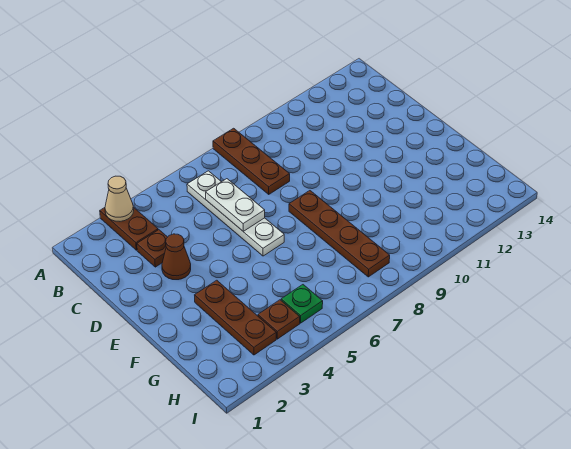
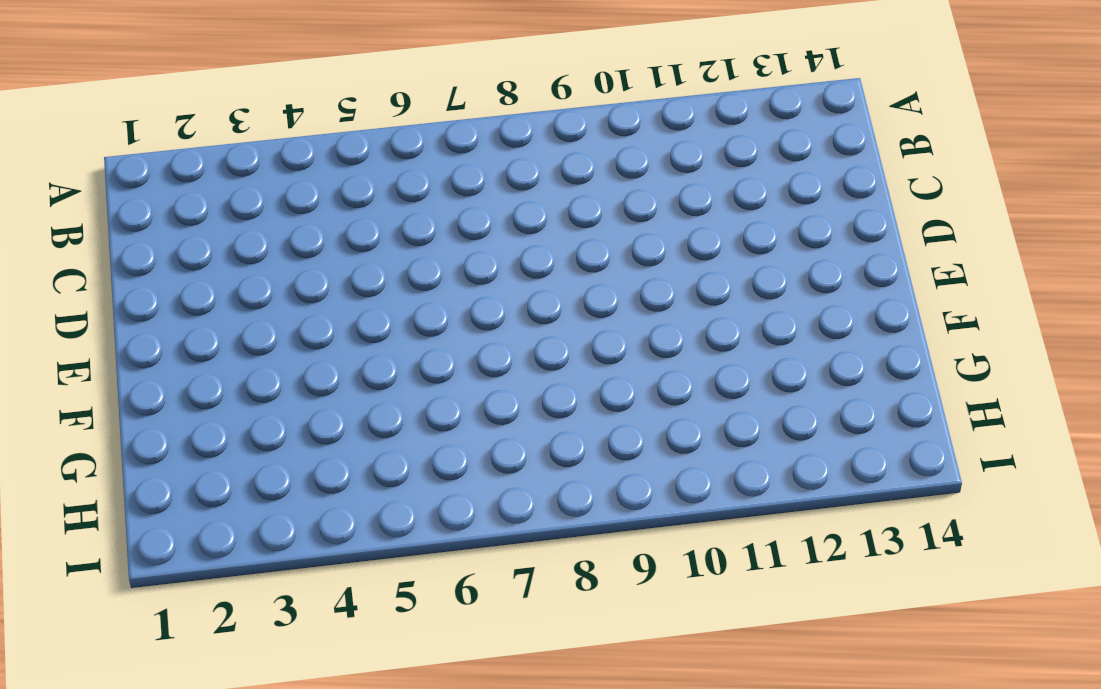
none -> brown 1x2 plate [100,207,158,250]
none -> brown 1x3 plate [213,128,290,194]

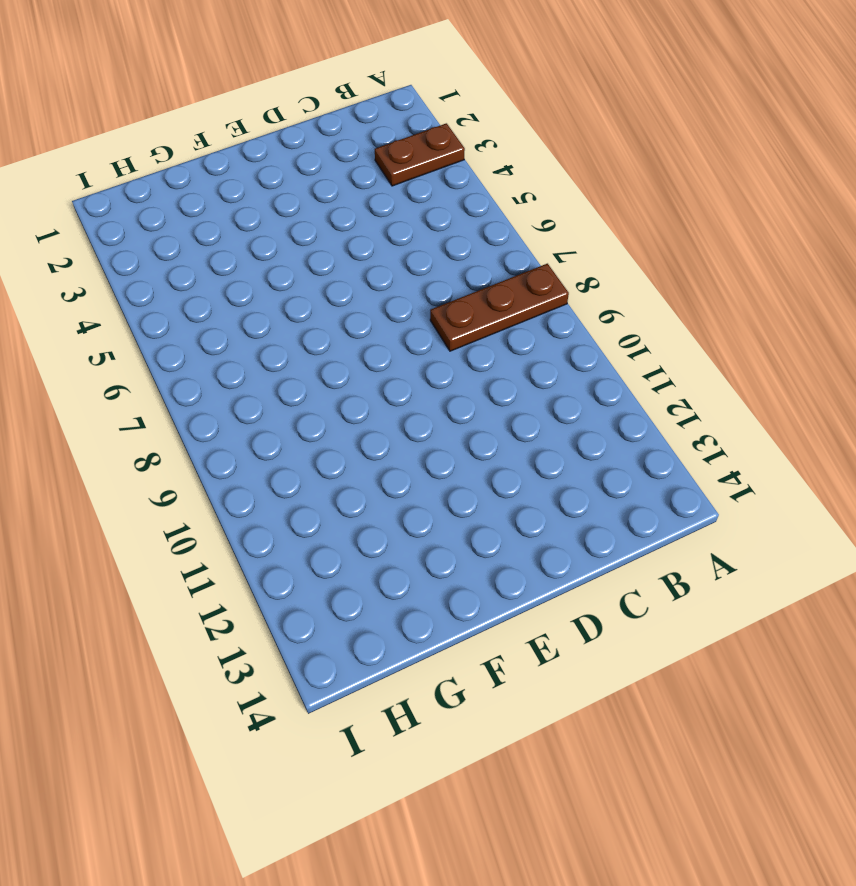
none -> white 1x4 plate [187,171,284,256]
none -> brown 1x1 plate [137,230,167,267]

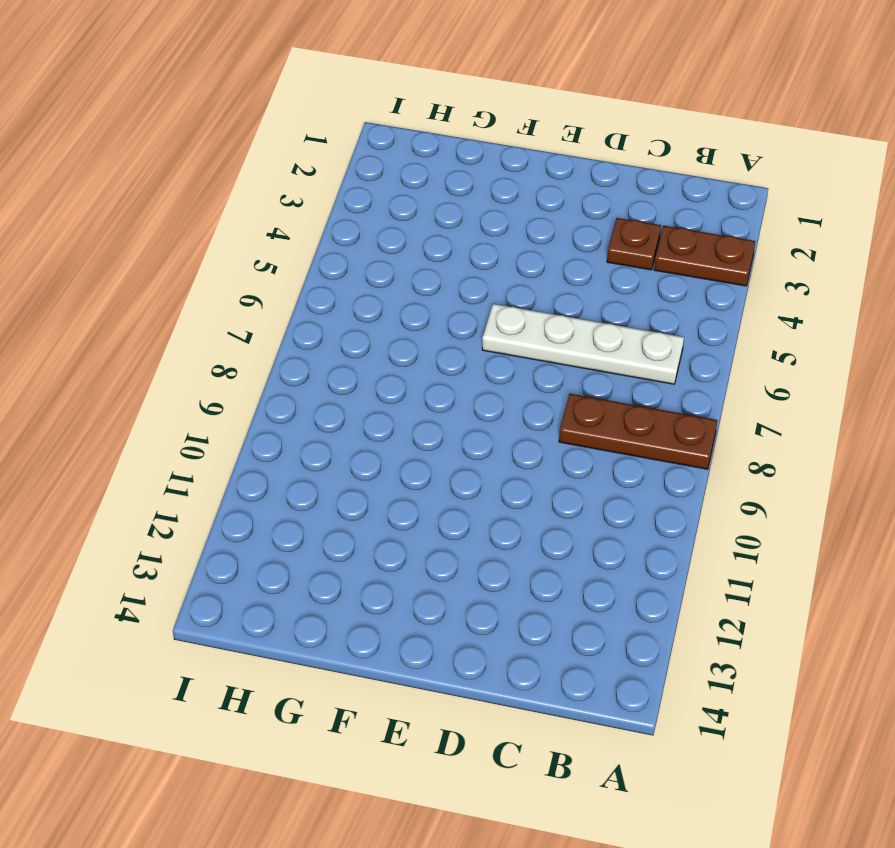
none -> brown 1x1 cone [162,234,191,280]
none -> brown 1x4 plate [289,191,390,277]

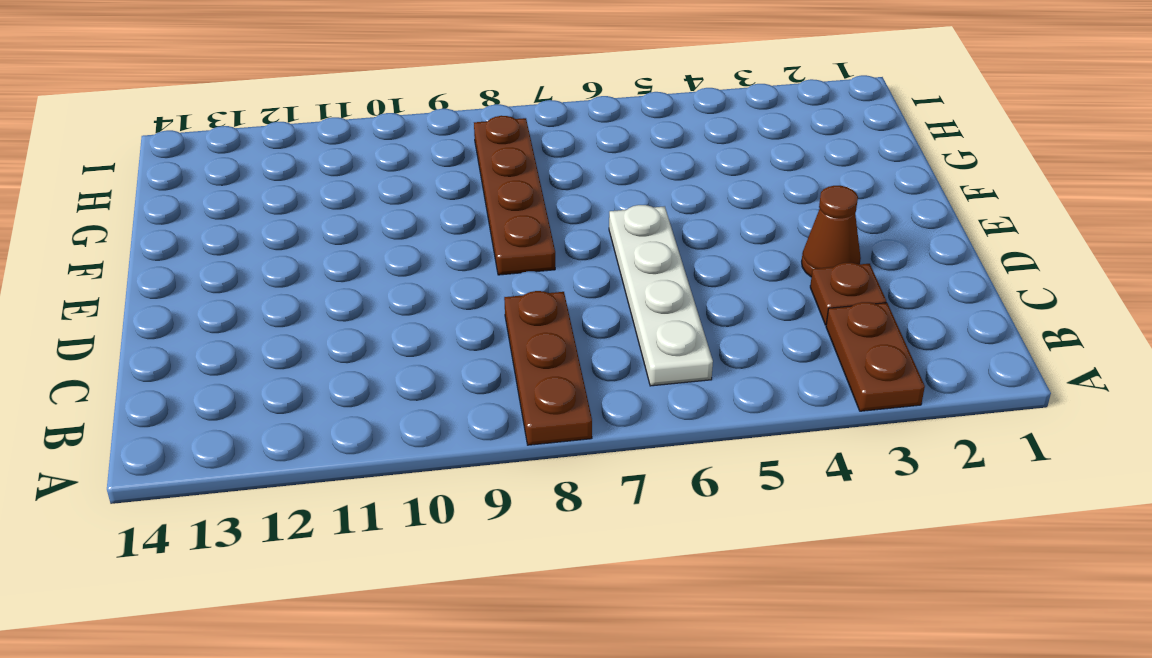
none -> brown 1x3 plate [195,280,276,355]
none -> brown 1x1 plate [258,300,300,339]

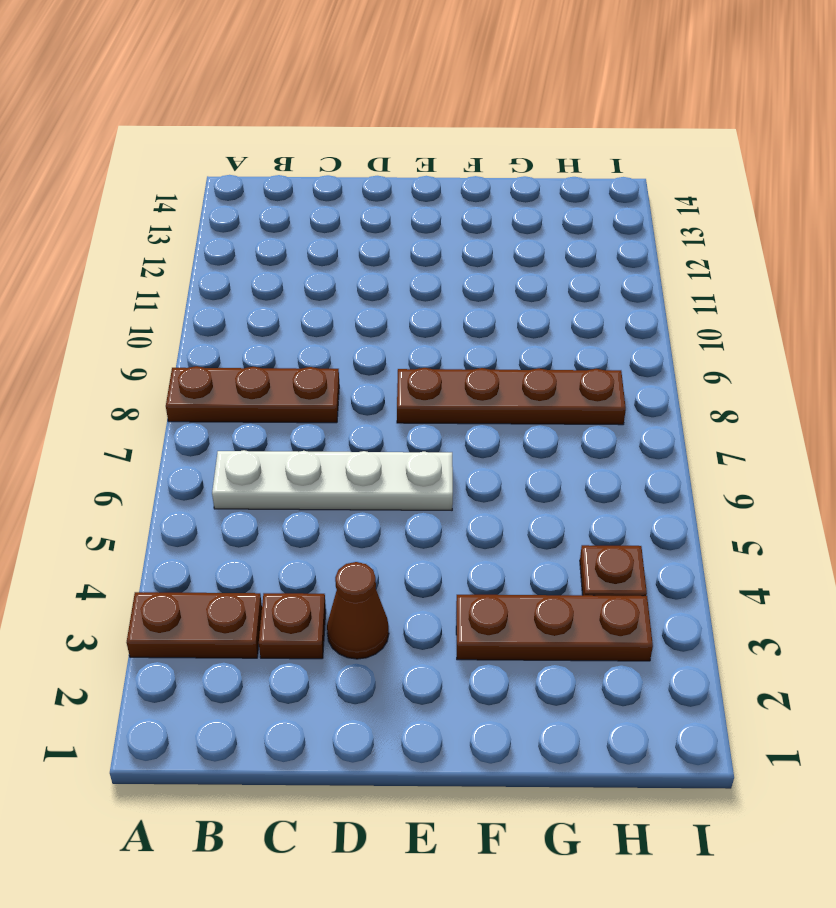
none -> green 1x1 plate [281,285,323,323]
none -> tan 1x1 cone [105,176,134,221]

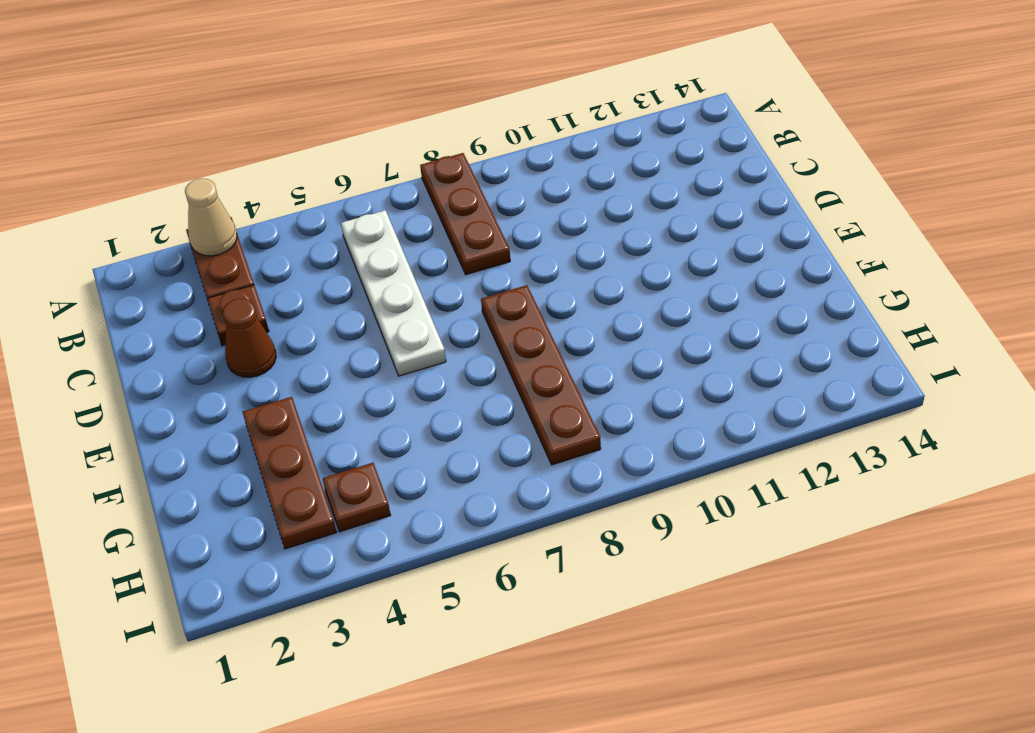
none -> green 1x1 plate [281,285,323,323]
none -> white 1x2 plate [206,179,265,231]

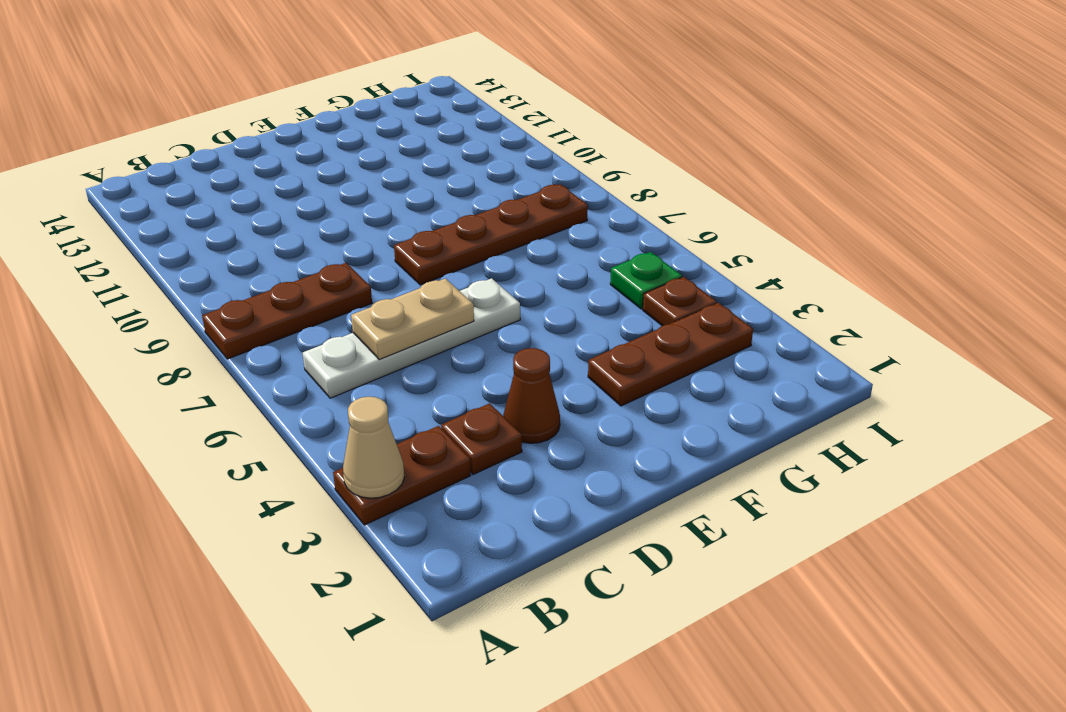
tan 1x2 plate [351,278,474,360] -> white 1x2 plate [206,179,265,231]

